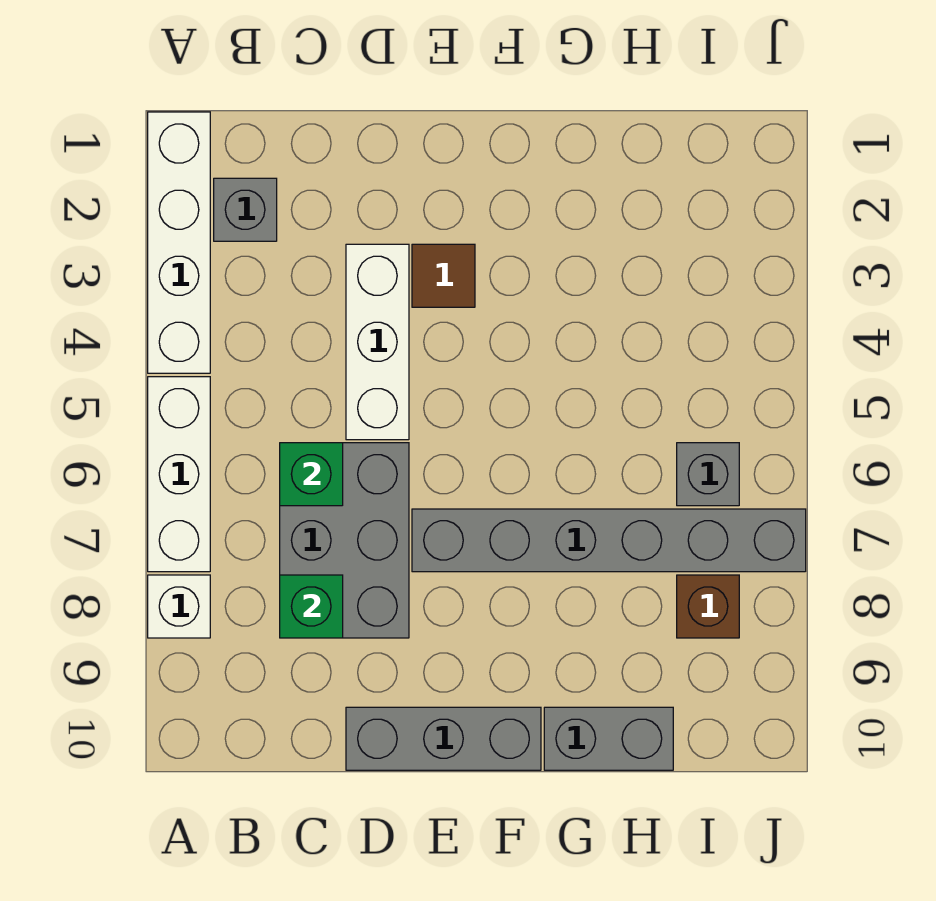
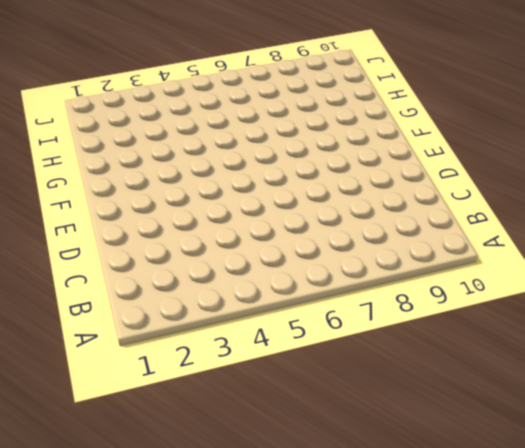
none -> white 1x4 brick [148,112,210,373]
none -> white 1x3 brick [148,377,210,572]
none -> white 1x1 brick [148,575,210,638]

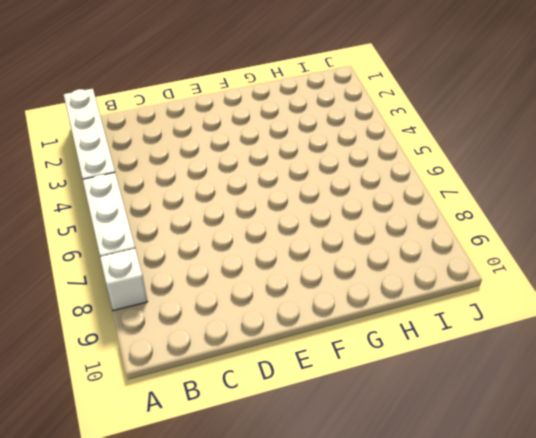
none -> grey 1x1 brick [214,178,277,241]
none -> grey 2x3 brick [280,443,409,638]
none -> white 1x3 brick [346,244,409,440]

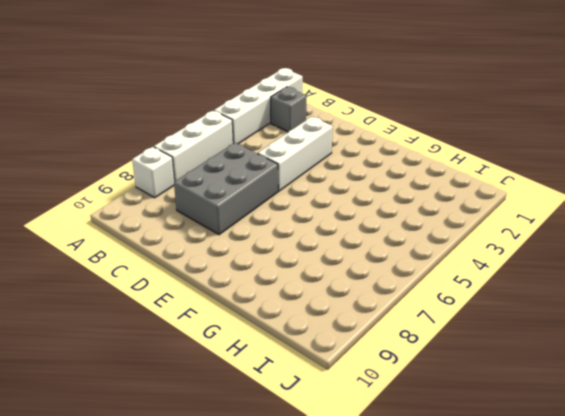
none -> grey 1x3 brick [346,707,541,770]
none -> brown 1x1 tile [412,244,475,307]
none -> grey 1x6 brick [412,509,806,572]

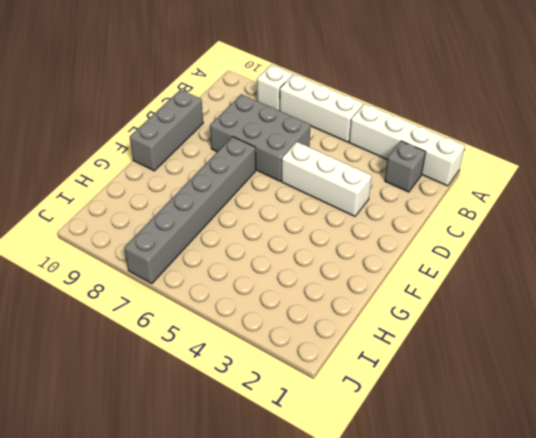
none -> brown 1x1 tile [412,244,475,307]
none -> grey 1x2 brick [544,707,673,770]
none -> grey 1x1 brick [677,443,739,506]

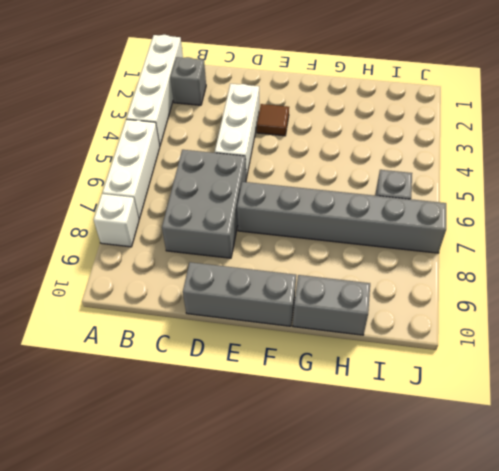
none -> brown 1x1 brick [677,575,739,638]
none -> green 1x1 brick [280,443,343,506]
none -> green 1x1 brick [280,575,343,638]

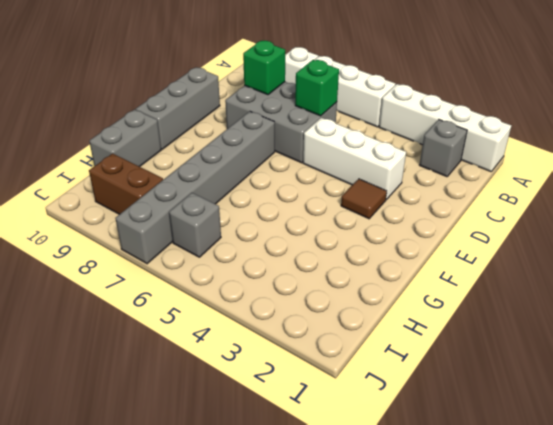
brown 1x2 brick [89,153,163,214] -> brown 1x1 brick [677,575,739,638]

